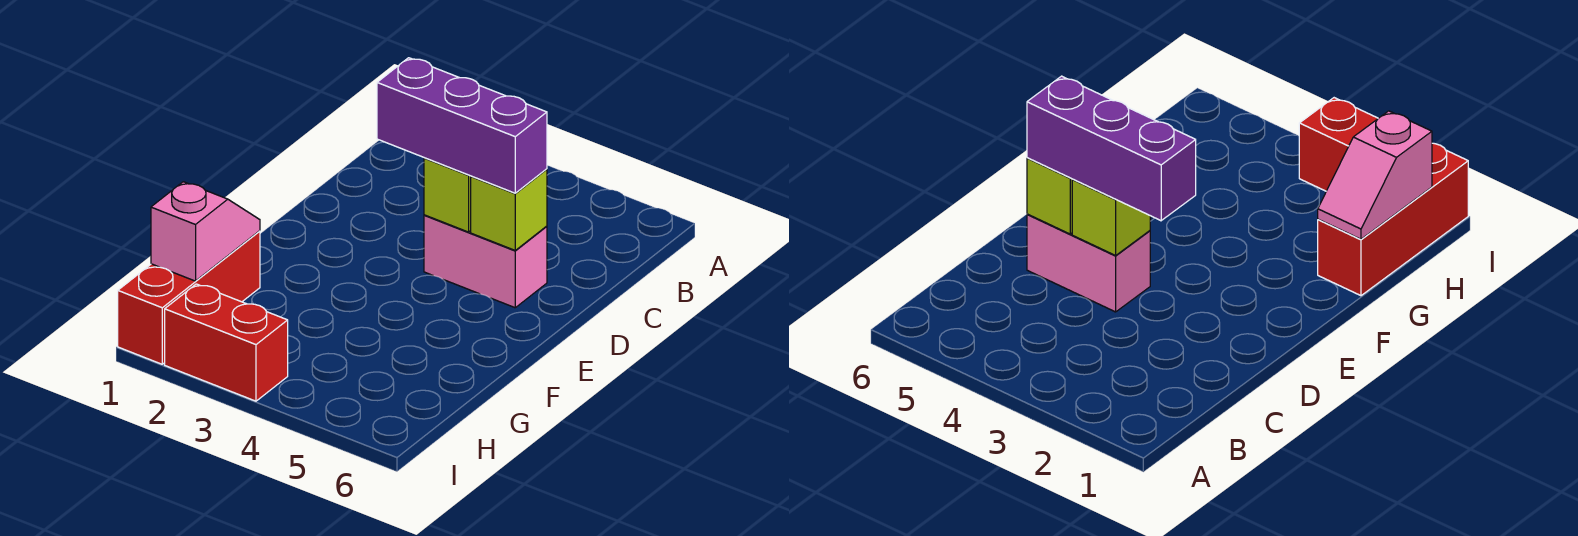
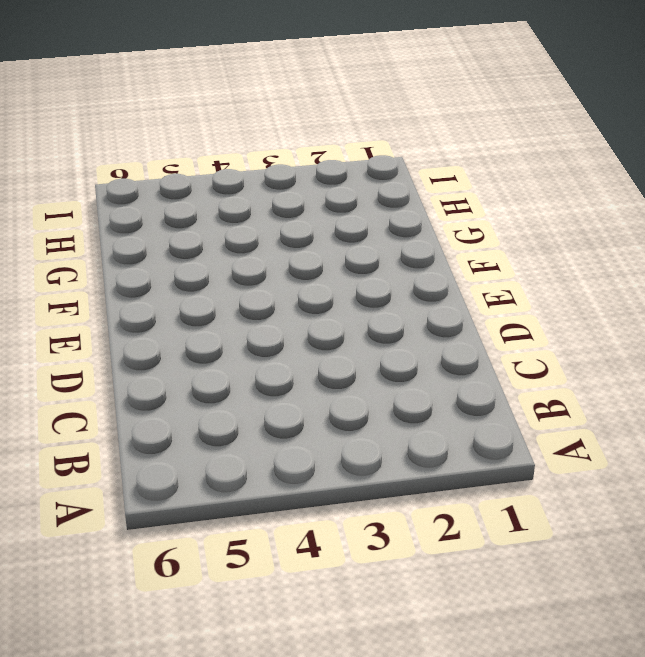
none -> pink 1x2 brick [424,215,547,308]
none -> red 1x3 brick [118,231,260,364]

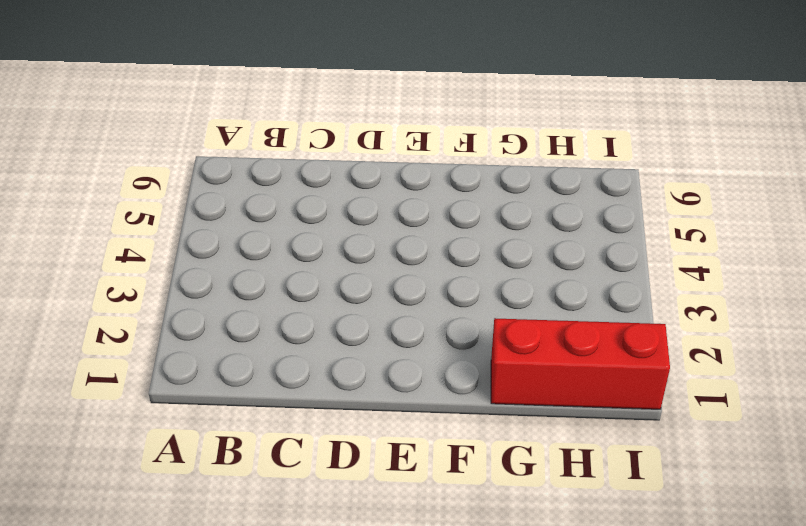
none -> pink 1x2 brick [424,215,547,308]
none -> red 1x2 brick [165,284,288,401]

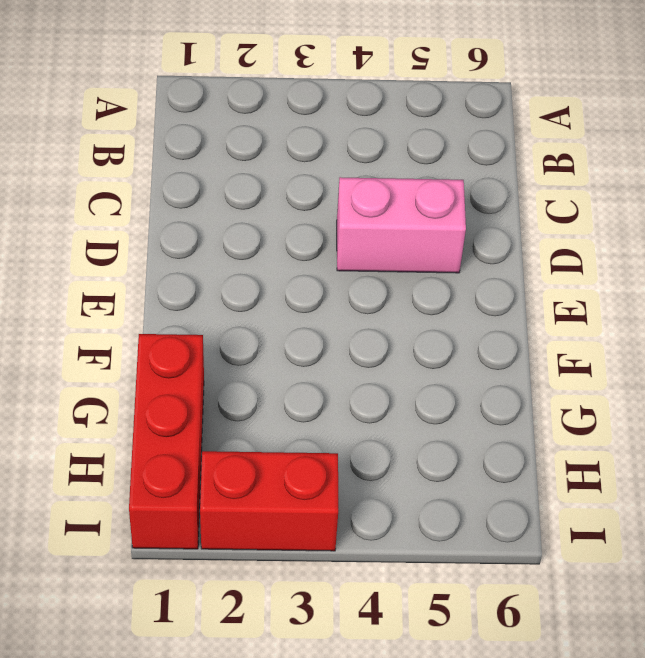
none -> lime 1x1 brick [424,158,471,232]
none -> lime 1x1 brick [471,169,547,250]

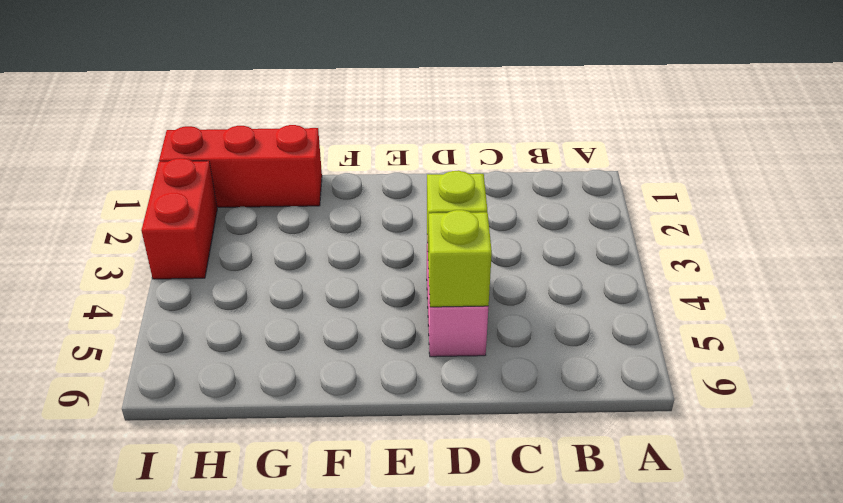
none -> pink 1x2 slope [151,182,260,281]
none -> purple 1x3 brick [377,58,547,193]

